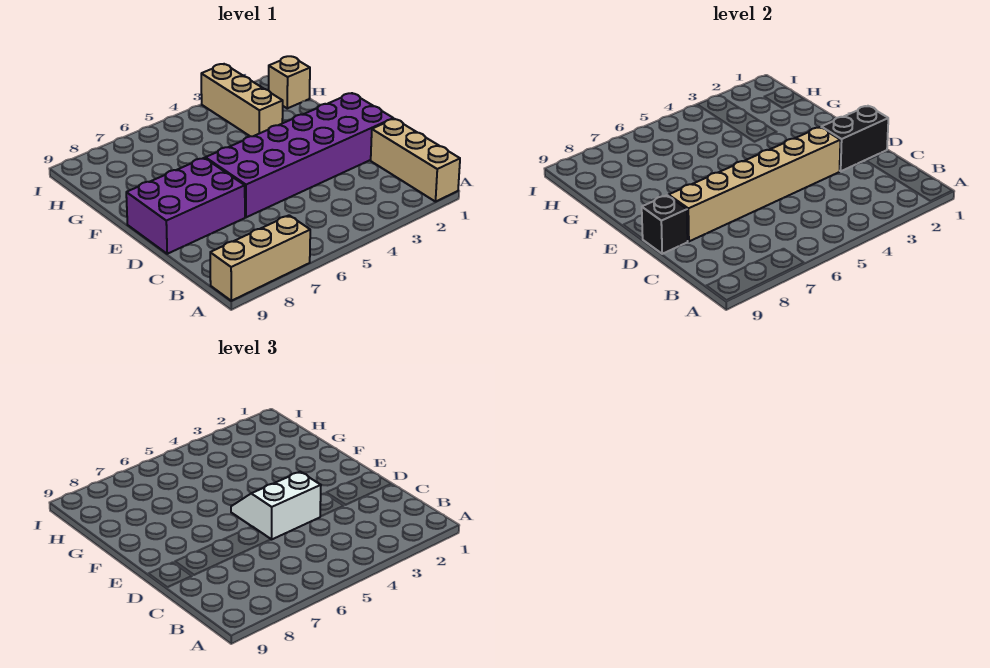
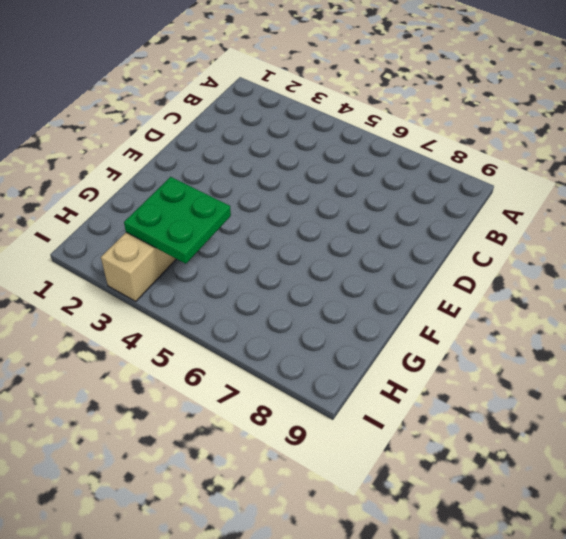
green 2x2 plate [124,177,231,264] -> none
none -> tan 1x3 brick [371,119,460,202]
none -> tan 1x3 brick [210,215,310,301]

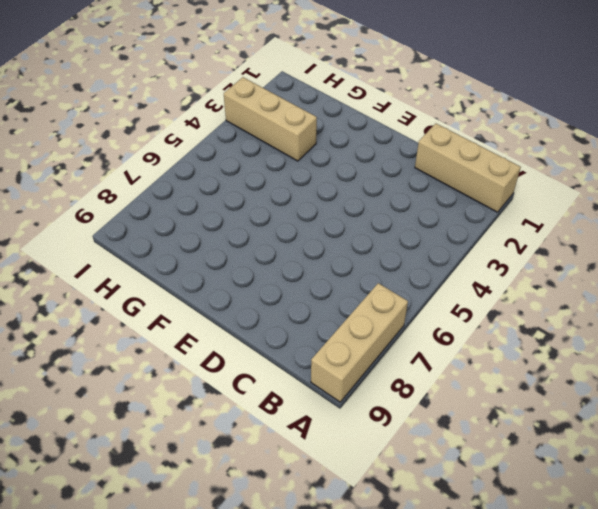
none -> purple 2x6 brick [205,93,393,217]
none -> purple 2x3 brick [126,158,245,254]

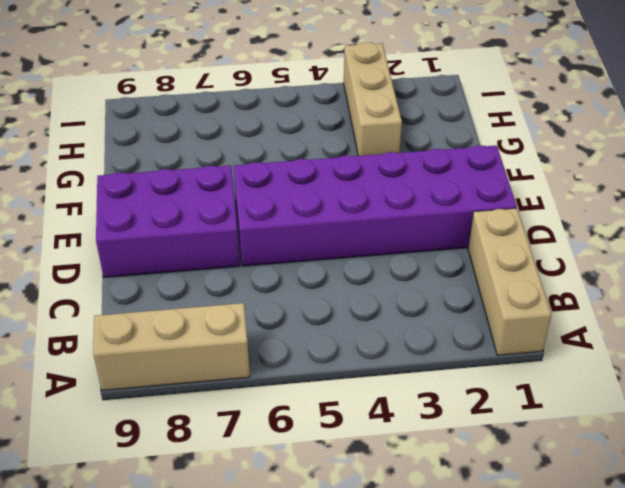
none -> tan 1x1 brick [269,56,310,108]
none -> black 1x2 brick [821,106,888,171]

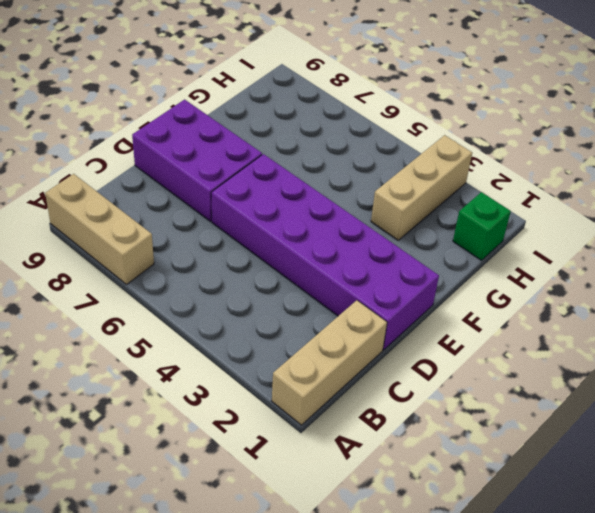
green 1x1 brick [453,192,511,260] -> tan 1x1 brick [269,56,310,108]
none -> black 1x2 brick [821,106,888,171]
none -> tan 1x6 brick [669,127,840,241]

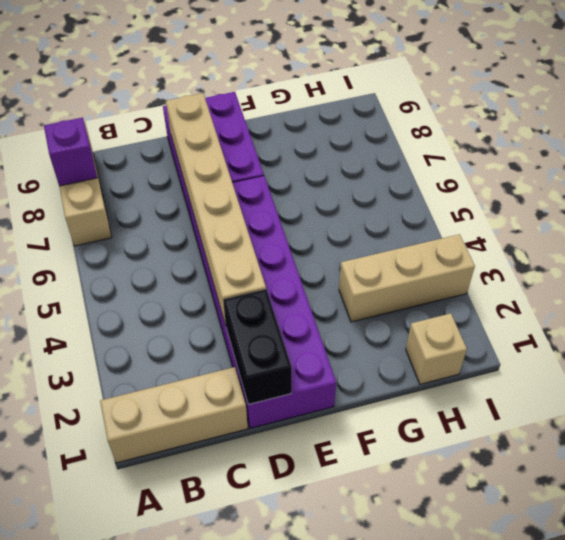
purple 1x1 brick [44,118,97,186] -> none
none -> black 1x1 brick [642,195,688,254]
none -> white 2x2 slope [231,472,321,540]

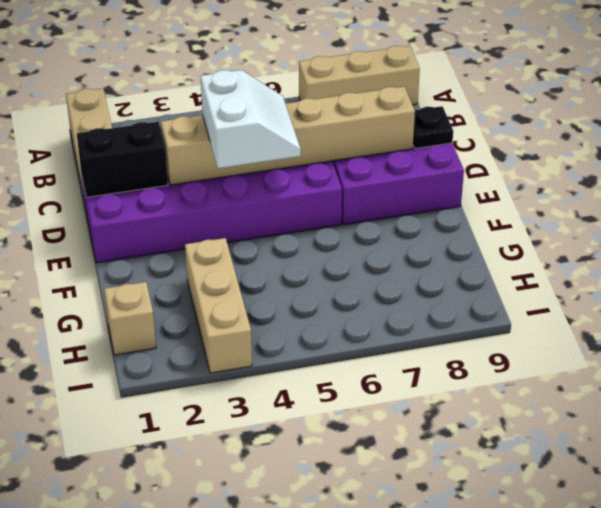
white 2x2 slope [200,70,301,168] -> white 2x2 slope turned to [231,472,321,540]
black 1x1 plate [413,106,453,149] -> black 1x1 brick [642,195,688,254]

